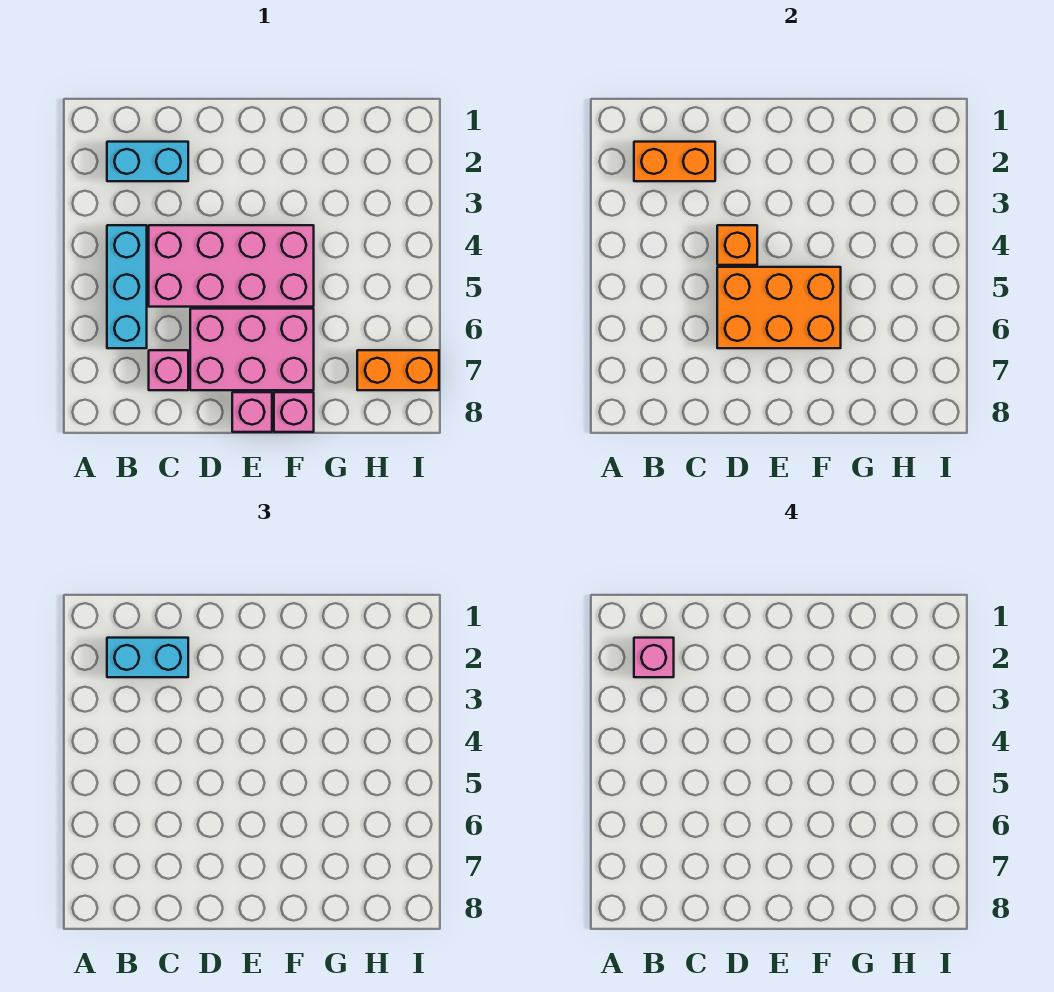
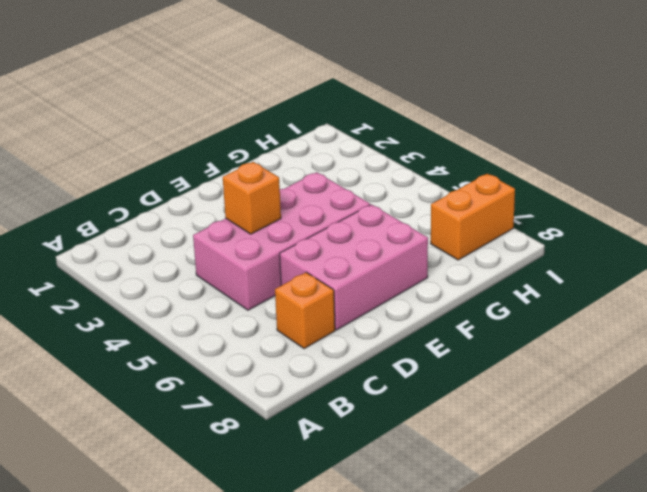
orange 1x1 brick [275,272,335,349] -> pink 1x1 brick [149,350,188,390]
none -> cyan 1x2 brick [107,142,188,181]
none -> cyan 1x3 brick [107,225,147,348]
none -> pink 1x1 brick [232,392,272,432]

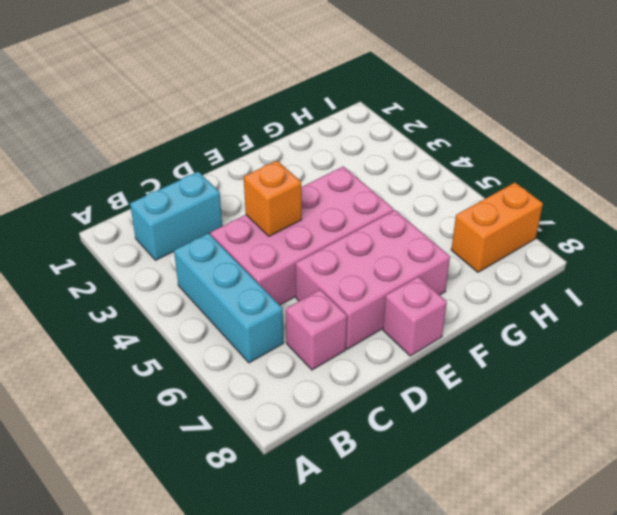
none -> pink 1x1 brick [274,392,314,432]
none -> orange 1x2 brick [634,142,715,181]
none -> orange 2x3 brick [717,267,841,348]

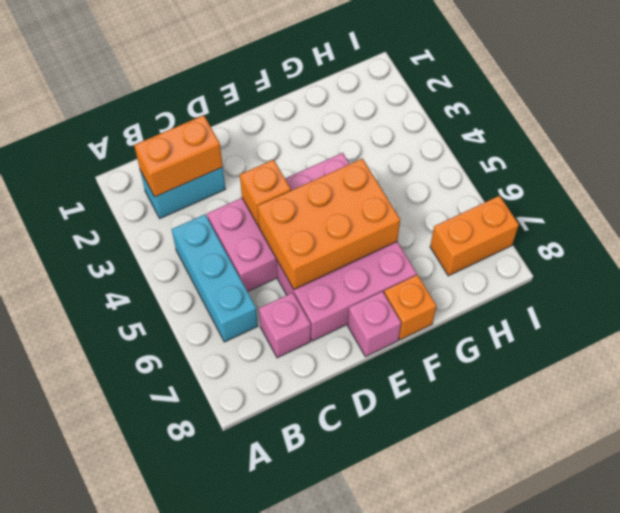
orange 1x1 brick [384,275,436,340] -> pink 1x1 brick [274,392,314,432]
none -> cyan 1x2 brick [107,638,188,677]
none -> pink 1x1 brick [634,638,674,677]

